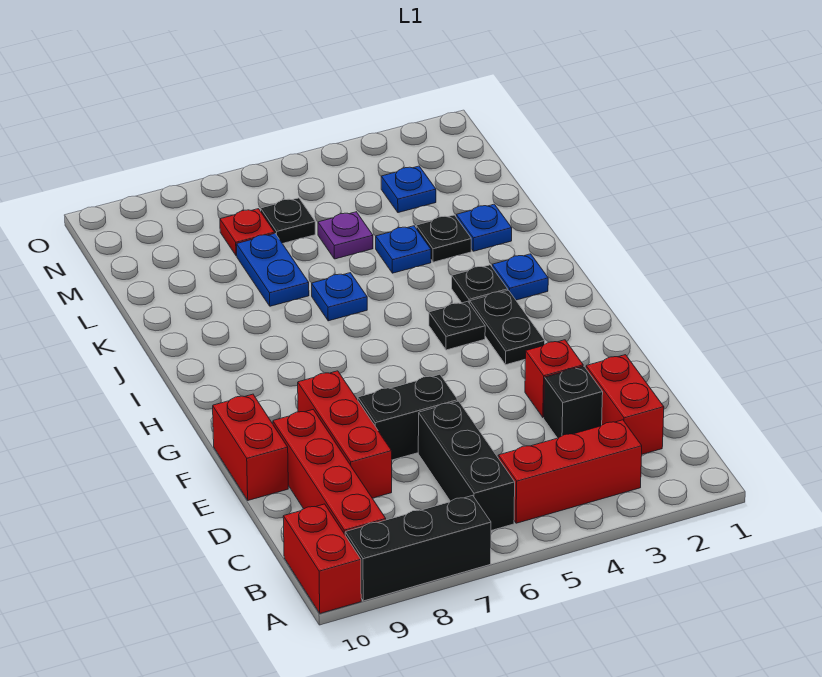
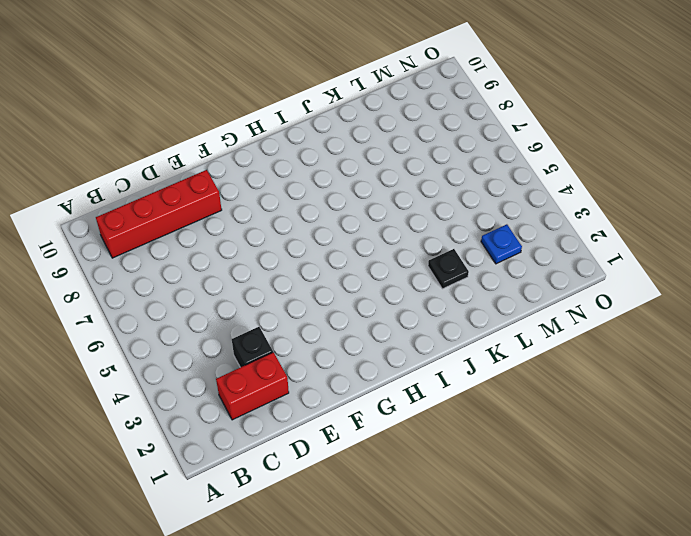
none -> black 1x3 brick [345,495,491,601]
none -> red 1x2 brick [283,504,361,613]
none -> red 1x3 brick [498,420,642,523]

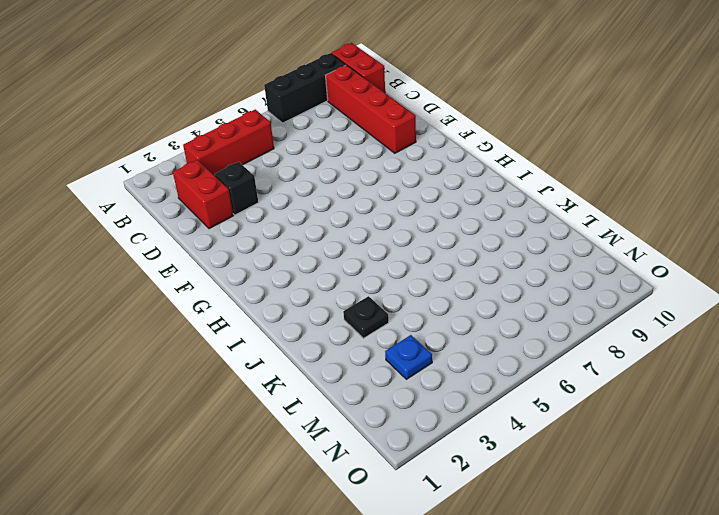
none -> black 1x3 brick [418,401,515,531]
none -> red 1x3 brick [298,371,392,498]
none -> red 1x1 brick [525,340,583,418]

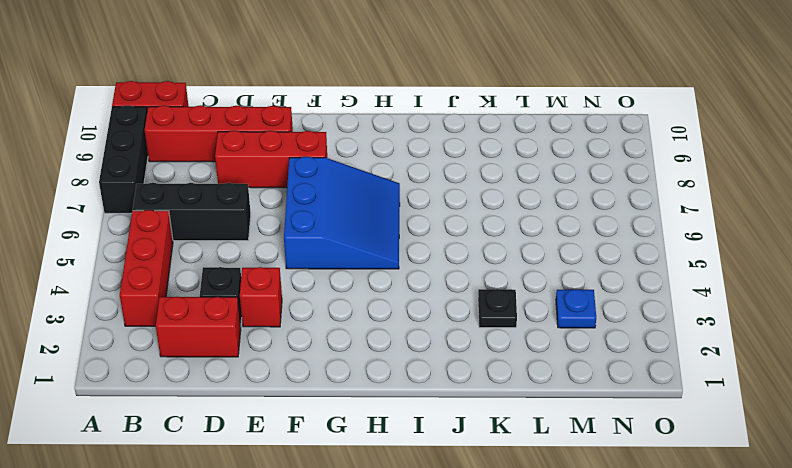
blue 3x3 slope [284,157,400,269] -> none
none -> black 1x2 brick [358,374,458,460]
none -> red 1x2 brick [213,394,288,500]
none -> black 1x2 plate [470,290,545,365]

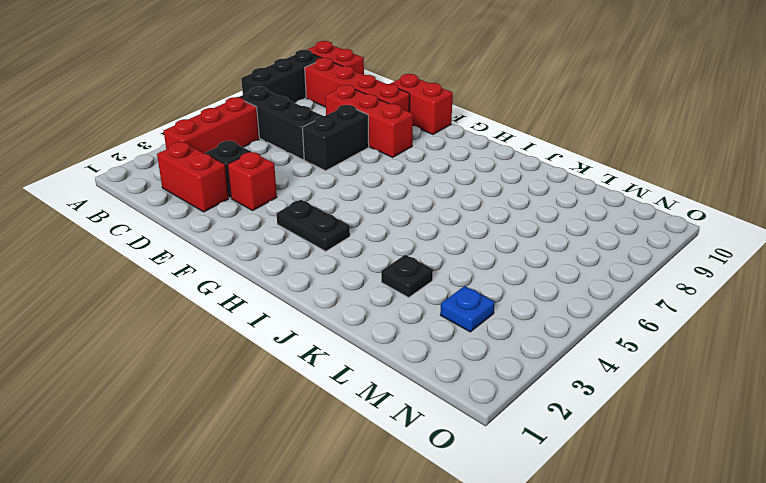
none -> black 1x1 plate [429,301,485,350]
none -> blue 1x1 plate [492,254,548,300]
none -> black 1x1 plate [452,265,508,303]

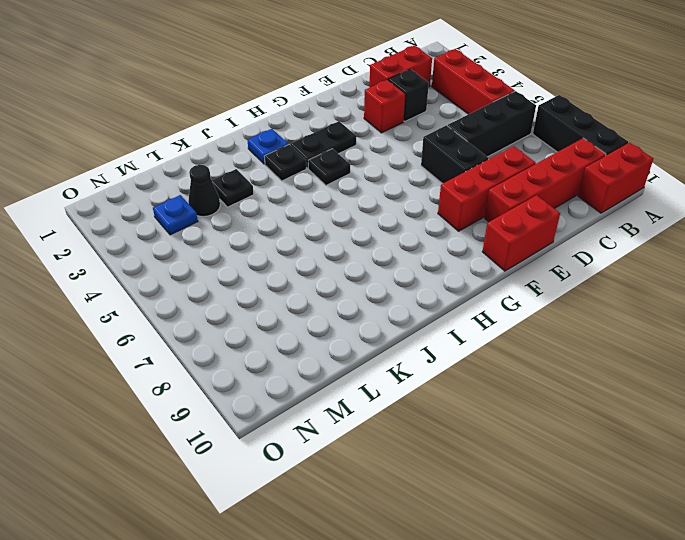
black 1x1 cone [188,165,220,217] -> none
none -> blue 1x1 plate [312,273,367,321]
none -> blue 1x1 plate [456,204,512,251]
none -> blue 1x1 plate [376,226,431,273]

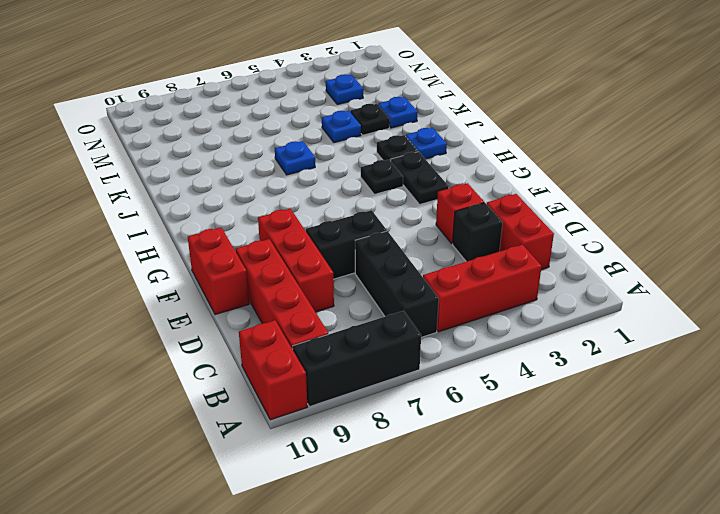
none -> blue 1x2 plate [237,234,309,306]
none -> purple 1x1 plate [318,212,373,259]
none -> black 1x1 plate [261,198,315,244]

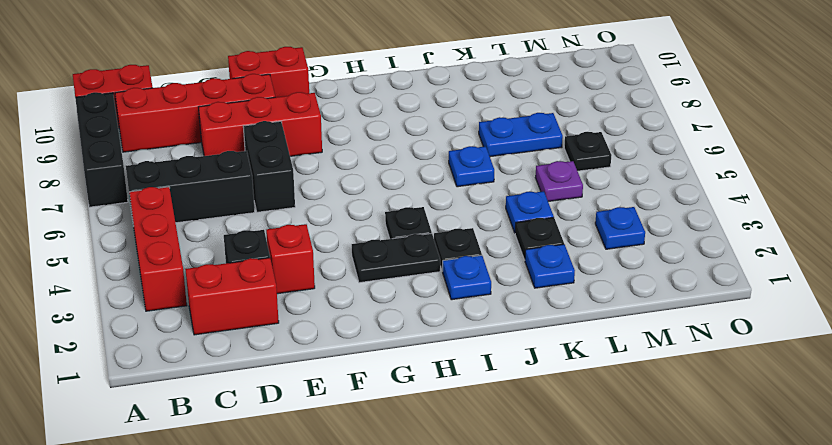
none -> red 1x1 plate [220,209,275,256]

